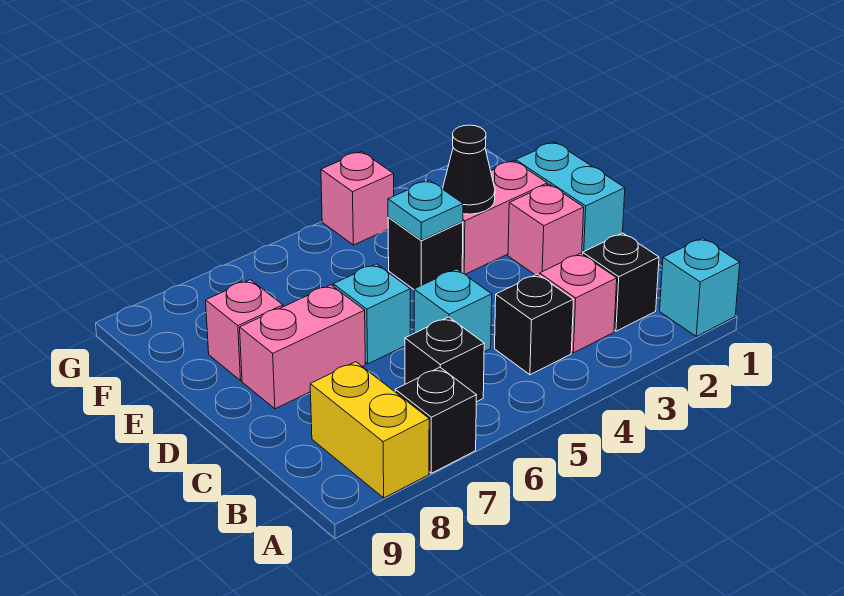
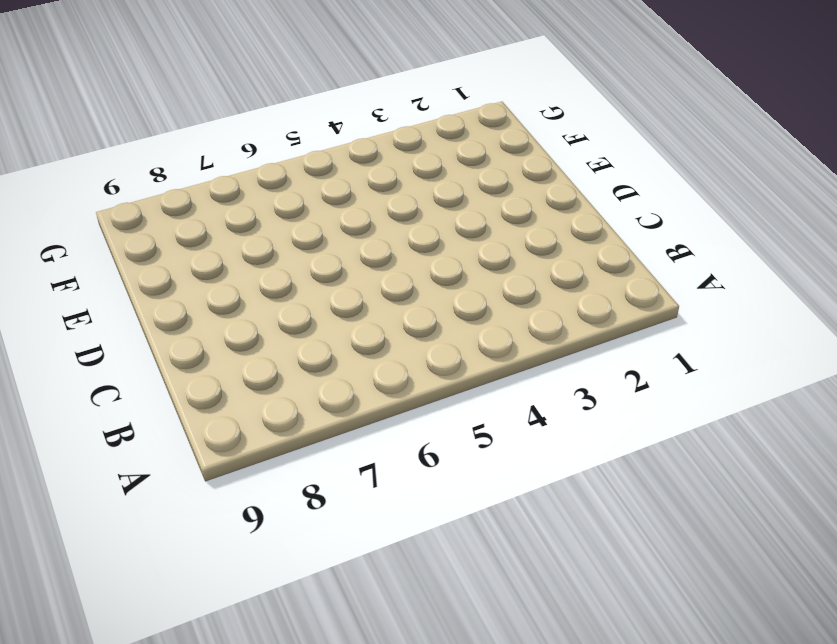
none -> cyan 1x1 brick [660,238,740,336]
none -> black 1x1 brick [395,367,476,473]
none -> yellow 1x2 brick [310,362,429,498]

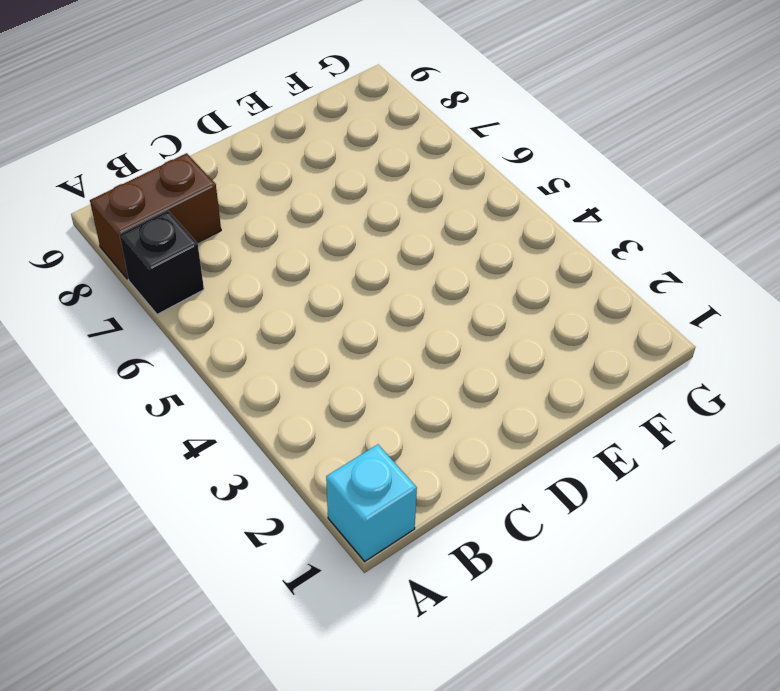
brown 1x2 brick [90,153,221,279] -> yellow 1x2 brick [310,362,429,498]
none -> black 1x1 brick [583,233,659,331]
none -> pink 1x1 brick [540,253,617,353]
none -> black 1x1 brick [495,274,574,375]

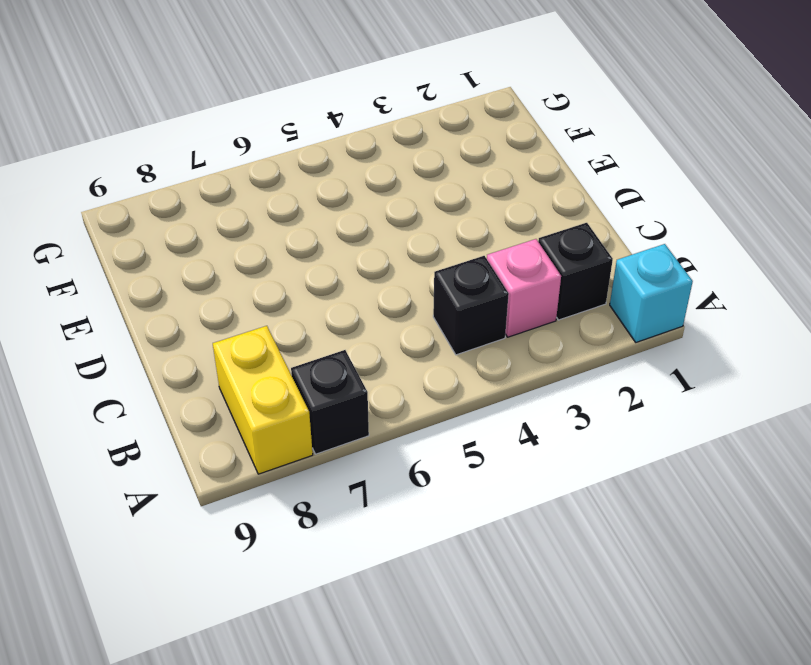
none -> black 1x1 brick [405,317,484,402]
none -> cyan 1x1 brick [414,269,492,352]
none -> cyan 1x2 brick [516,142,625,254]

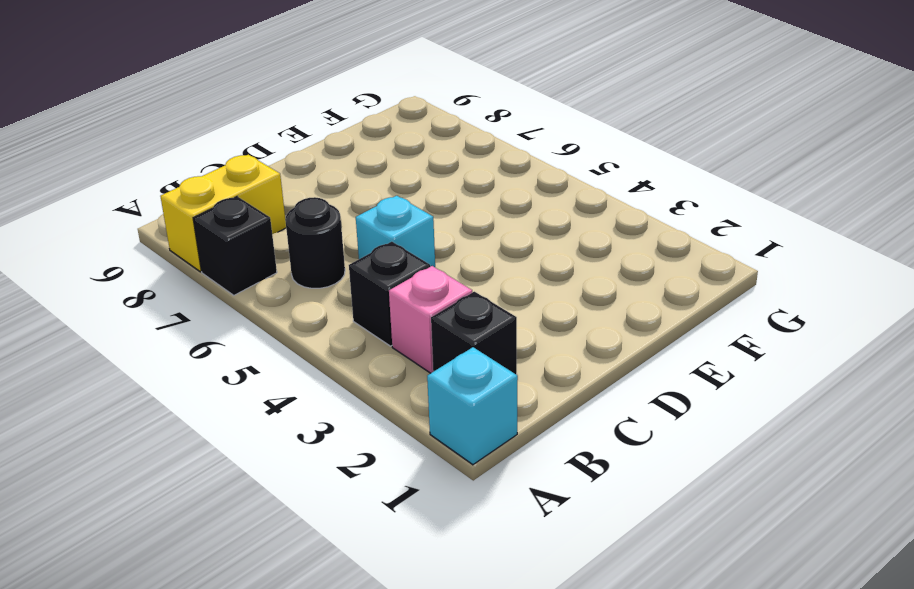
black 1x1 round brick [285,197,345,288] -> black 1x1 brick [405,317,484,402]
none -> cyan 1x2 brick [516,142,625,254]
none -> pink 1x1 brick [508,184,584,275]
none -> cyan 1x1 brick [333,264,410,364]

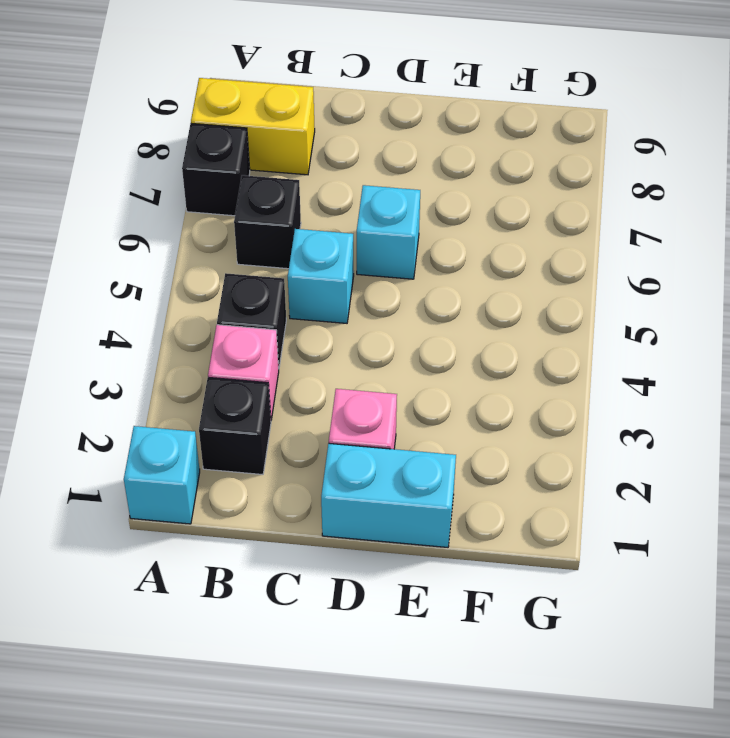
none -> pink 1x2 brick [240,285,365,409]
none -> pink 1x2 brick [462,161,547,274]
none -> black 1x1 brick [388,217,463,289]

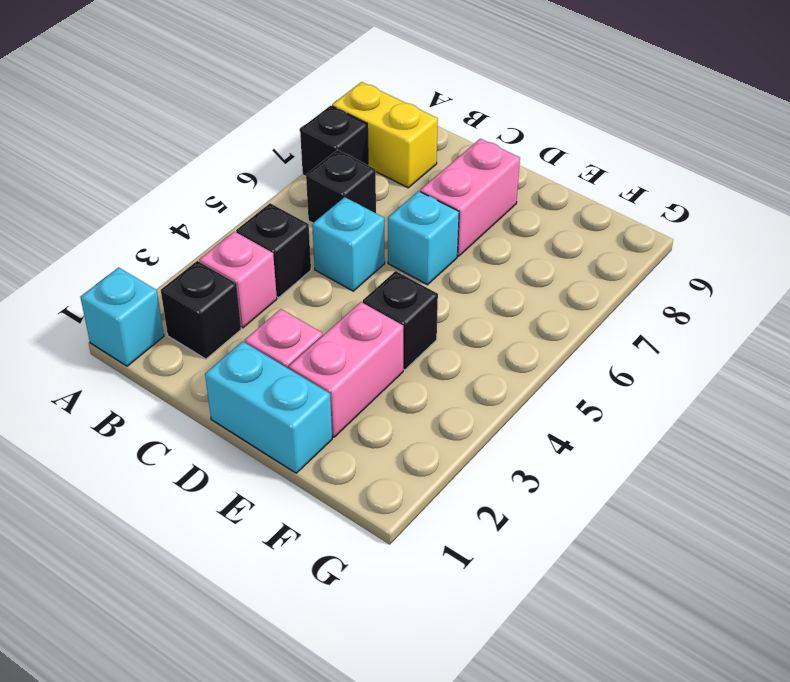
none -> pink 1x1 brick [206,280,283,381]
none -> pink 1x1 brick [321,152,394,245]
none -> black 1x1 cone [443,125,495,214]

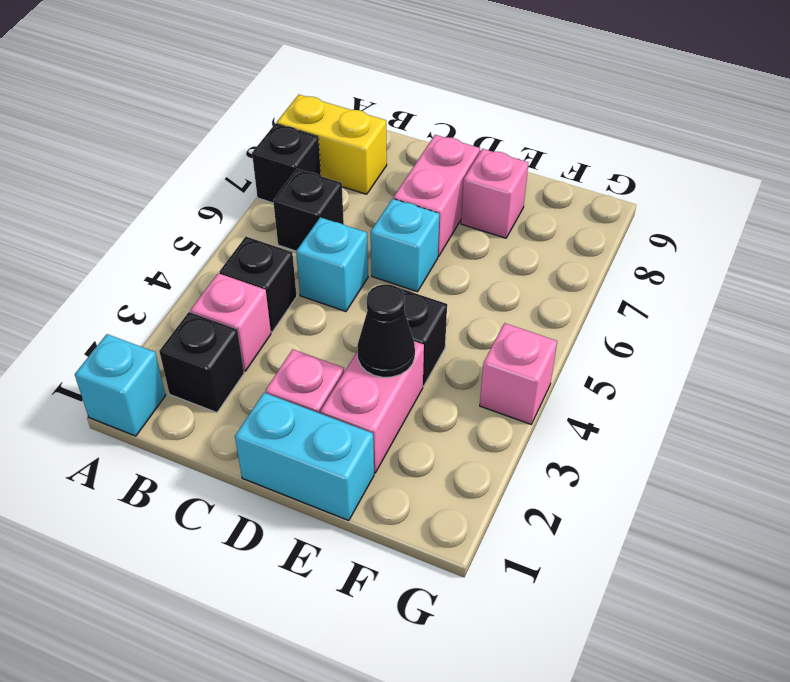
none -> cyan 1x1 plate [388,180,463,240]

